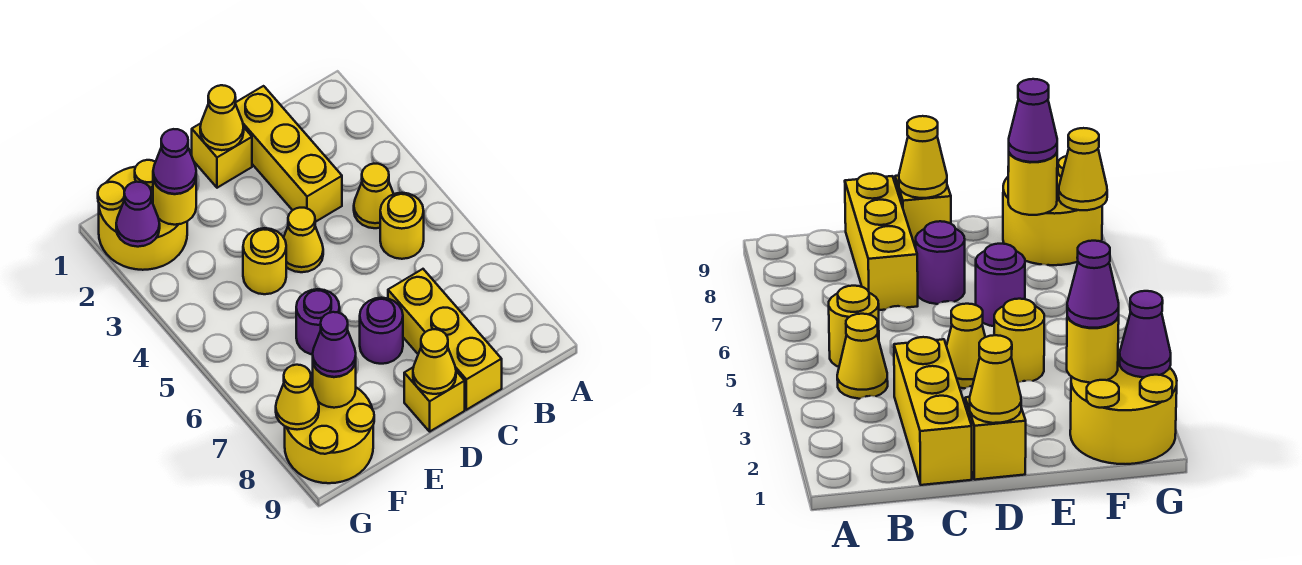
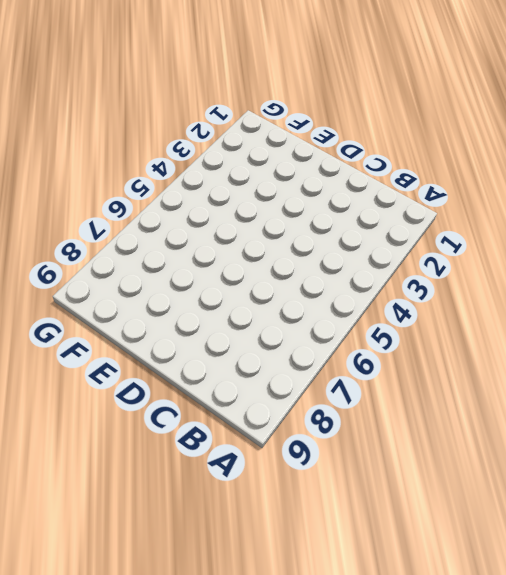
none -> yellow 1x1 cone [354,164,393,228]
none -> yellow 1x1 round brick [380,193,424,259]
none -> yellow 1x3 brick [235,86,342,222]

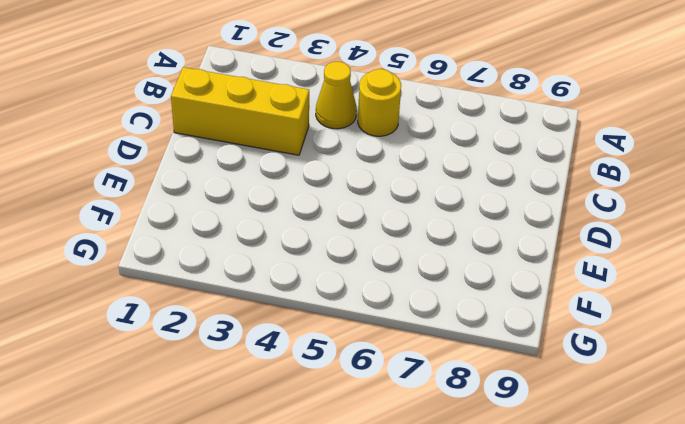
none -> yellow 1x3 brick [388,269,502,410]
none -> yellow 1x1 brick [192,123,252,188]
none -> yellow 1x1 cone [284,208,323,272]

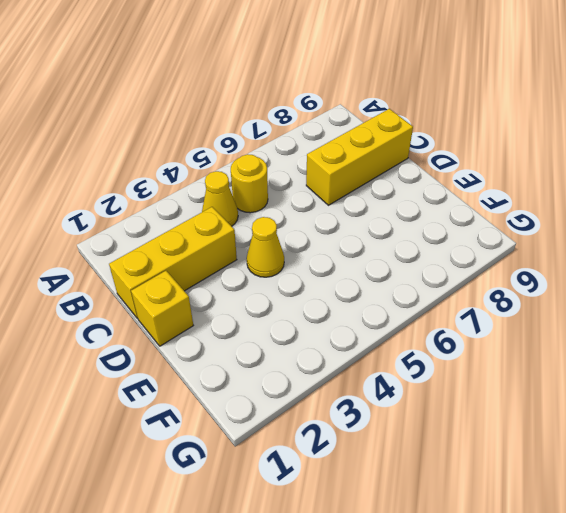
none -> purple 1x1 round brick [360,298,403,364]
none -> yellow 1x1 brick [404,367,465,431]
none -> yellow 1x1 round brick [243,228,286,294]

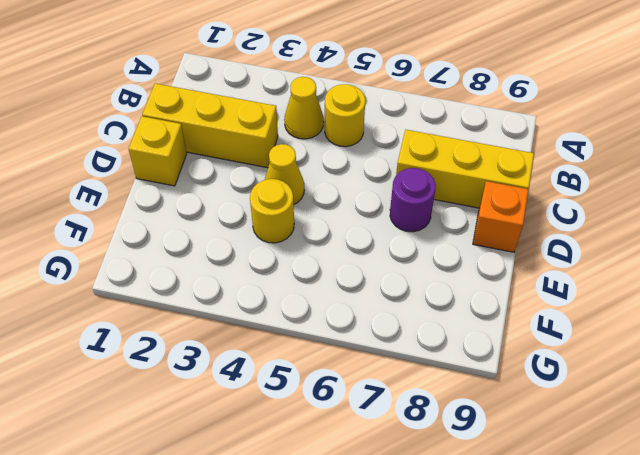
orange 1x1 brick [473,181,529,252] -> yellow 1x1 brick [404,367,465,431]
none -> purple 1x1 round brick [296,289,340,355]
none -> yellow 2x2 round brick [98,160,187,270]
none -> yellow 2x2 round brick [285,382,374,483]

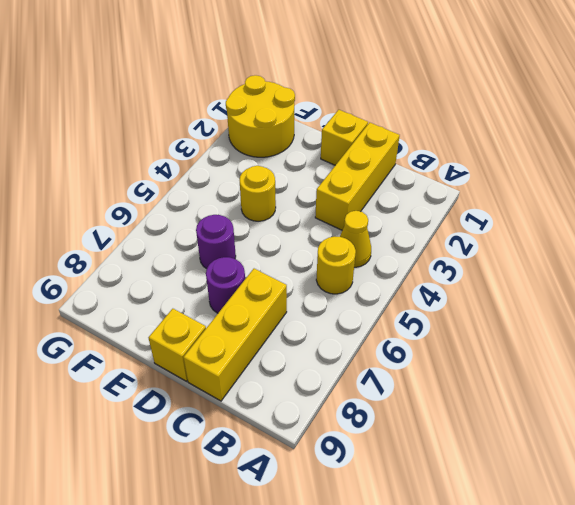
none -> yellow 1x1 cone [284,208,323,272]
none -> yellow 2x2 round brick [285,382,374,483]
none -> yellow 1x1 cone [200,85,244,150]

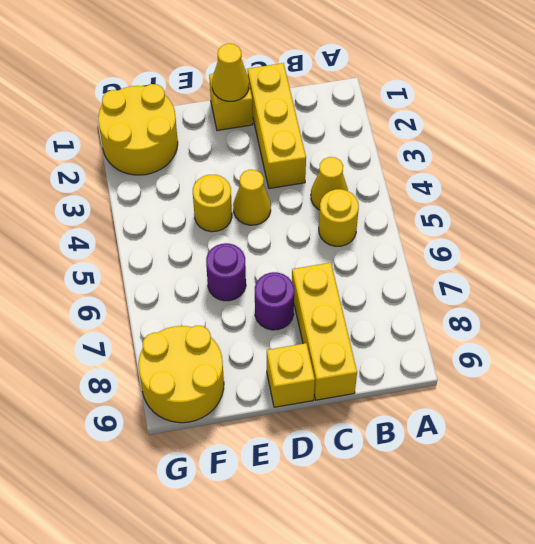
none -> yellow 1x1 cone [413,329,456,394]
none -> yellow 1x1 round brick [153,178,196,225]
none -> yellow 1x1 round brick [313,361,356,408]

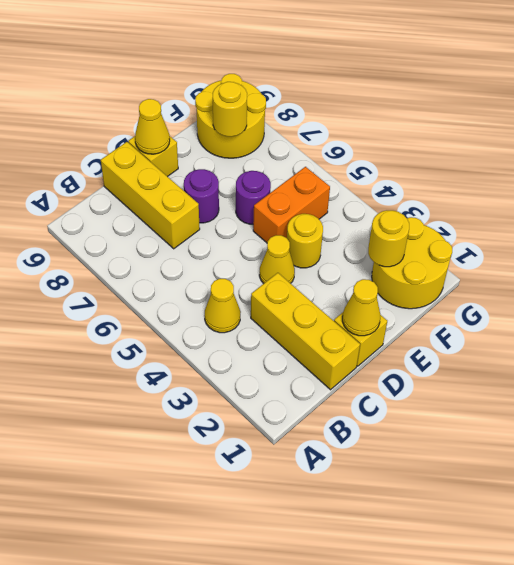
orange 1x2 brick [253,167,330,243] -> none
none -> yellow 1x1 round brick [380,193,424,259]
none -> purple 1x1 cone [116,182,160,247]
none -> yellow 1x1 cone [276,365,319,430]

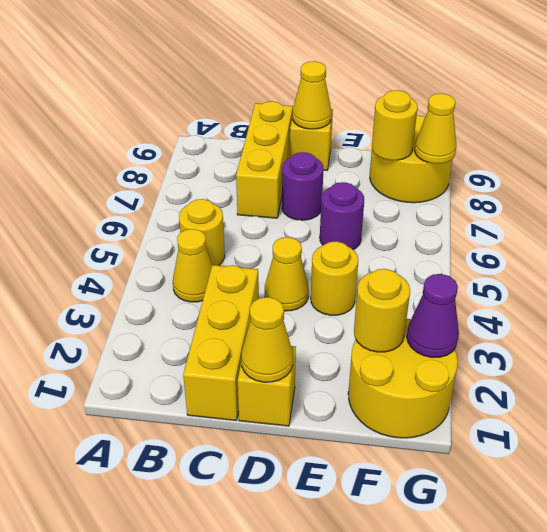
none -> purple 1x1 cone [153,129,196,194]
none -> purple 1x1 cone [313,312,356,377]

